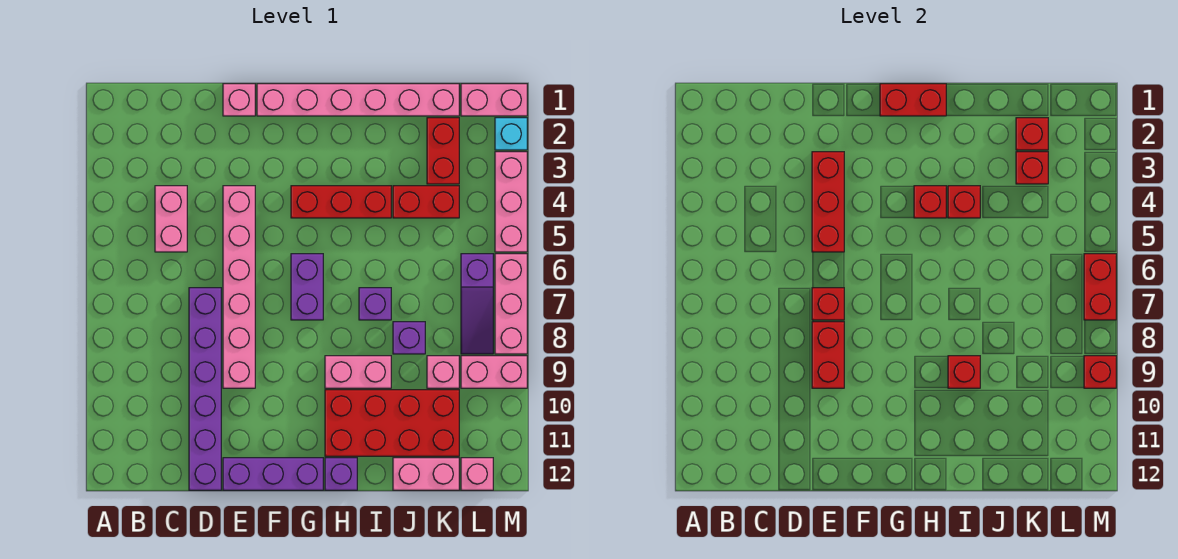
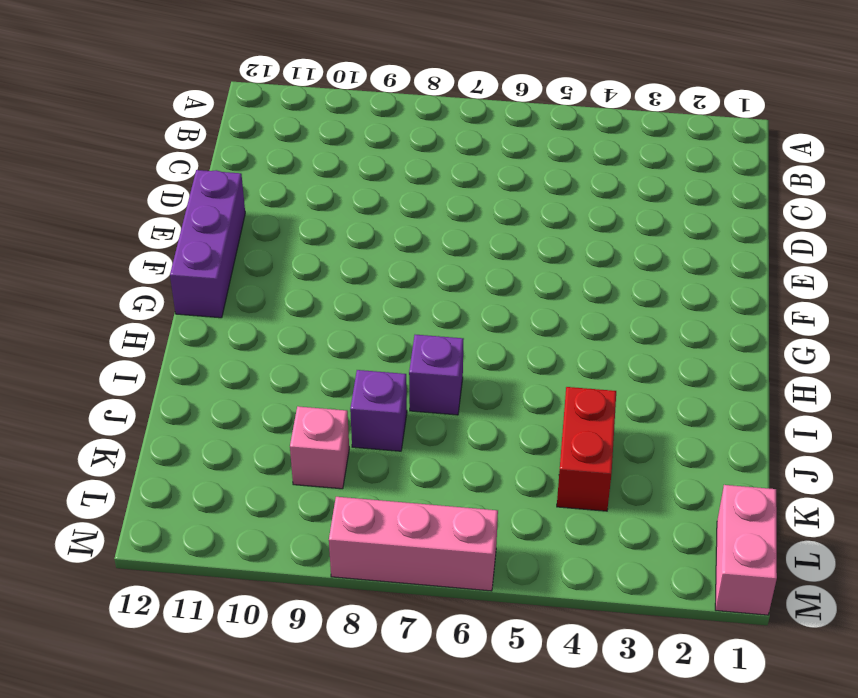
none -> pink 1x2 brick [155,186,187,252]
none -> purple 1x6 brick [189,288,221,490]
none -> pink 1x1 brick [223,84,255,116]
none -> pink 1x6 brick [223,186,255,388]

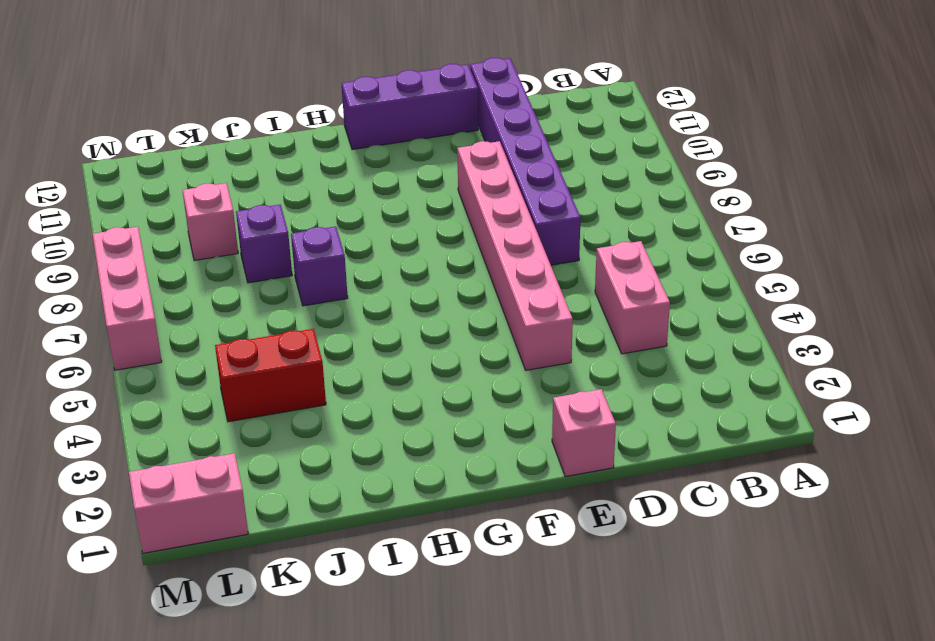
none -> pink 1x6 brick [257,84,459,116]
none -> red 1x3 brick [291,186,391,218]
none -> purple 1x2 brick [291,254,323,320]
none -> pink 1x2 brick [325,356,391,388]

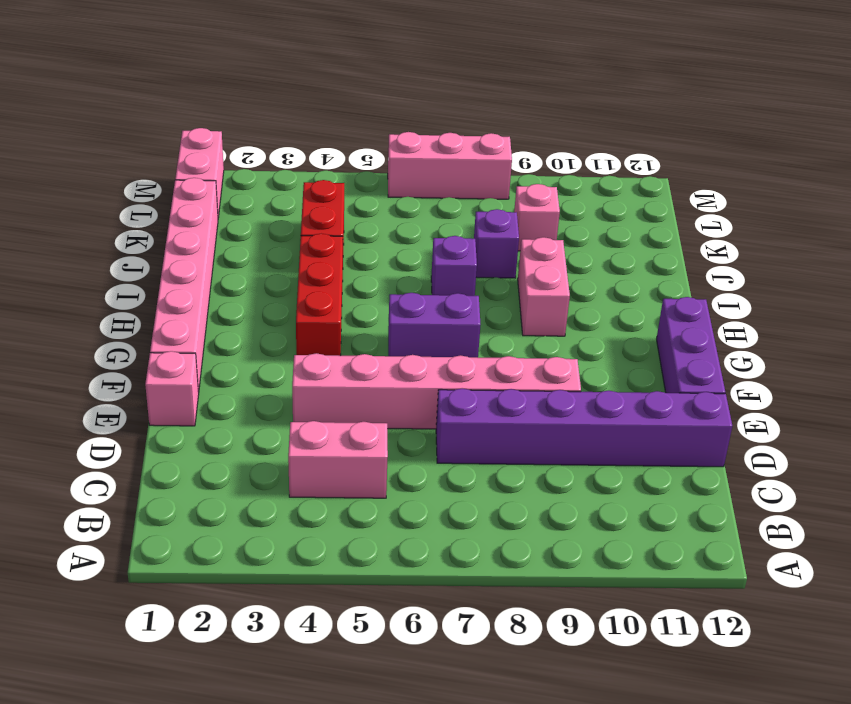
none -> red 2x4 brick [325,390,459,456]
none -> purple 1x1 brick [325,458,357,490]
none -> pink 1x2 brick [393,458,459,490]
none -> red 1x2 brick [427,118,459,184]

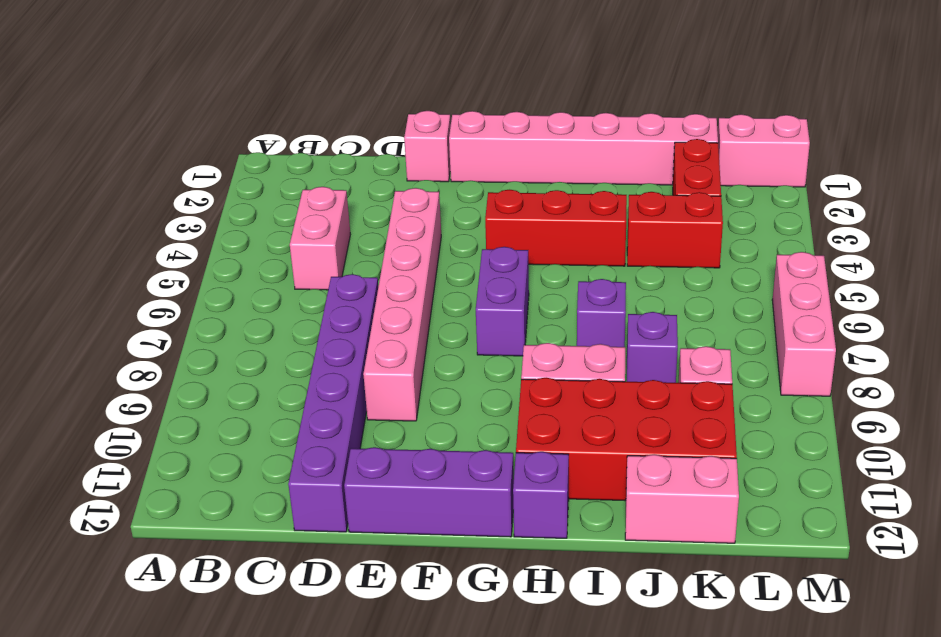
none -> purple 1x3 slope [461,254,493,354]
none -> pink 1x2 brick [461,356,527,388]
none -> pink 1x1 brick [461,458,493,490]
none -> cyan 1x1 brick [495,118,527,150]

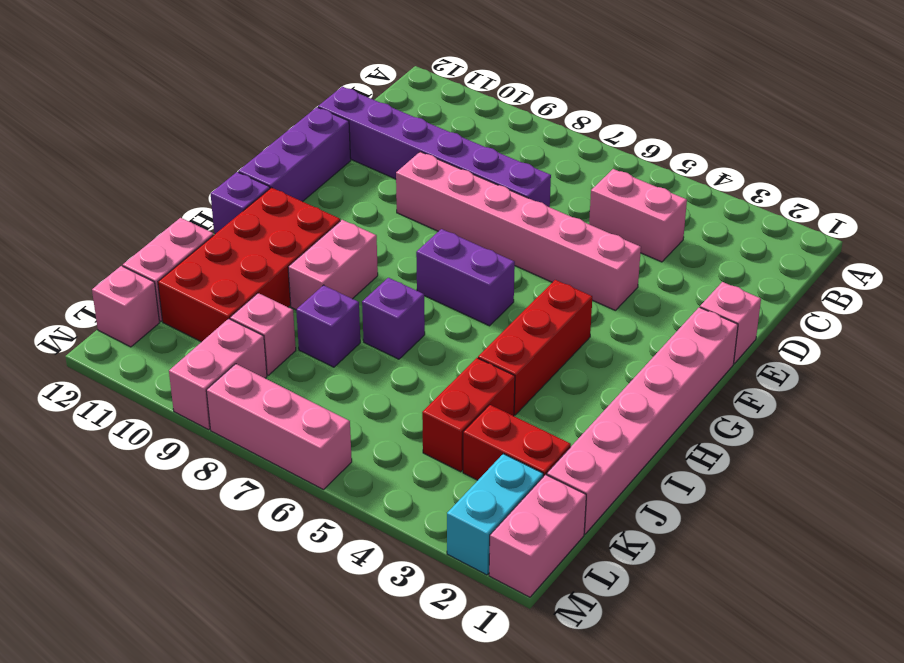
cyan 1x2 brick [447,454,543,575] -> cyan 1x1 brick [495,118,527,150]
none -> purple 1x3 slope [461,254,493,354]
none -> pink 1x3 brick [495,152,527,252]
none -> red 1x3 brick [812,152,844,252]
none -> red 1x1 brick [812,288,844,320]

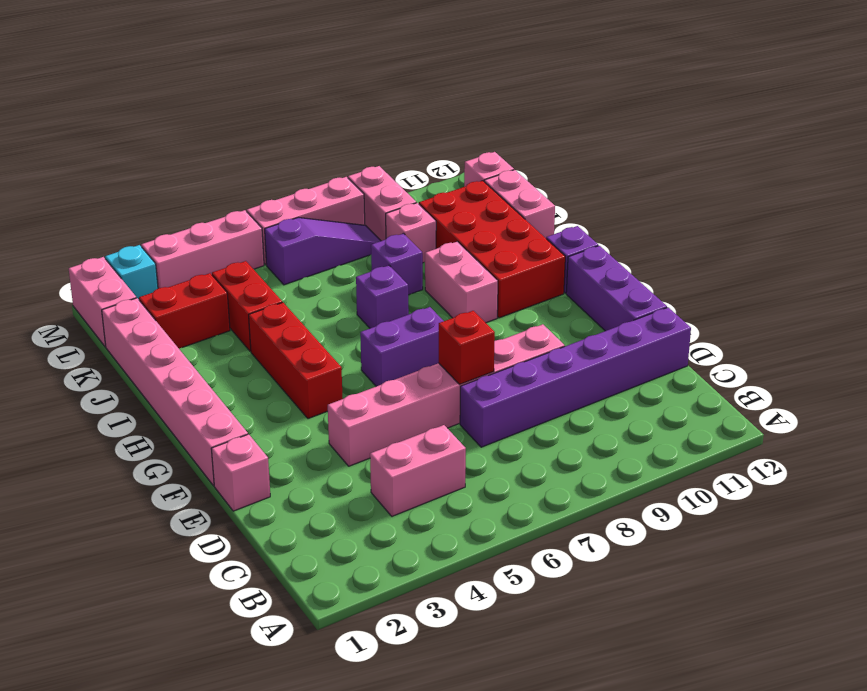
none -> red 1x3 brick [812,152,844,252]
none -> red 1x2 brick [812,322,844,388]
none -> red 1x2 brick [880,84,946,116]
none -> red 1x1 brick [914,186,946,218]

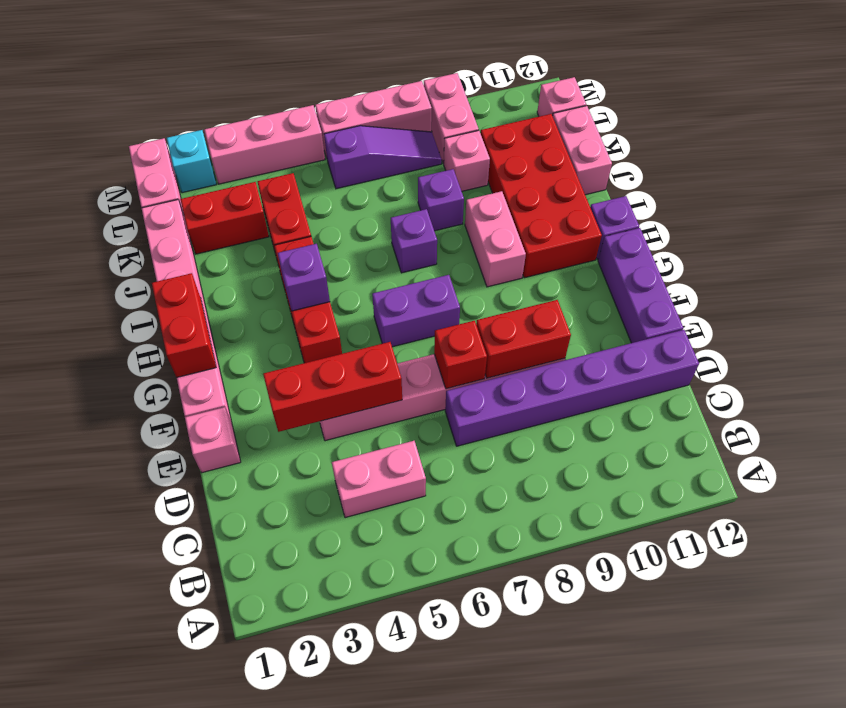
purple 1x1 brick [278,244,330,311] -> red 1x1 brick [914,186,946,218]
none -> red 1x1 brick [948,186,980,218]
none -> red 1x1 brick [948,356,980,388]
none -> red 1x1 brick [1016,118,1048,150]
none -> red 1x1 brick [1016,152,1048,184]

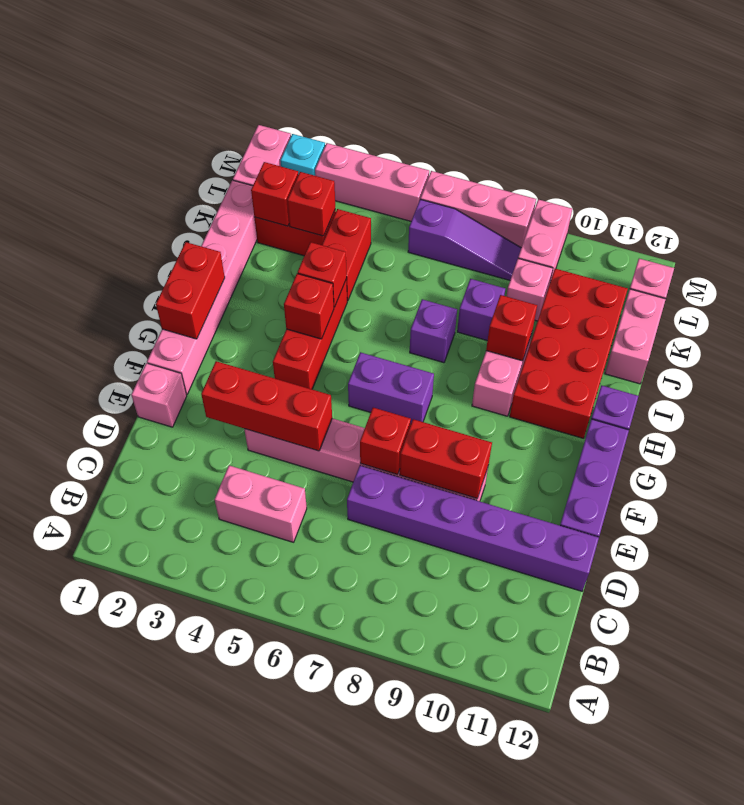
none -> red 1x2 brick [1084,254,1116,320]
none -> red 1x1 brick [1084,356,1116,388]

